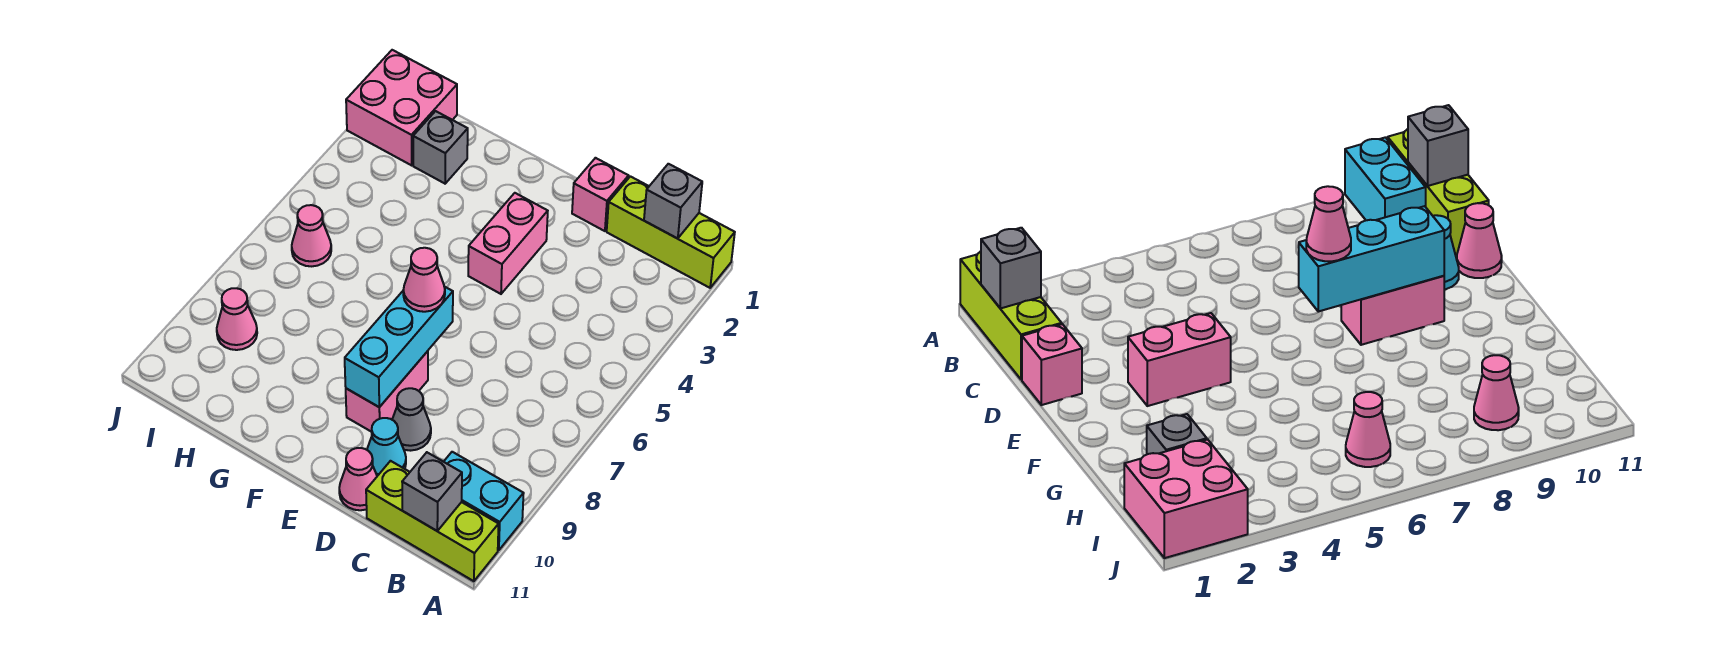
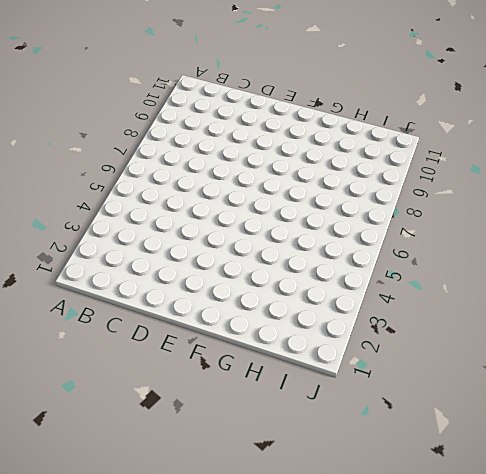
none -> lime 1x3 brick [607,176,735,288]
none -> cyan 1x2 brick [444,452,524,550]
none -> lime 1x3 brick [366,461,499,581]

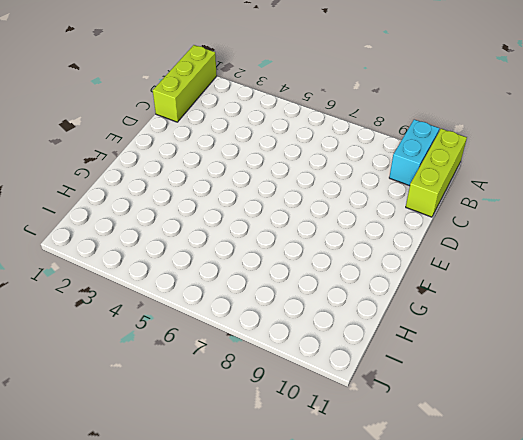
none -> pink 1x1 brick [572,158,629,231]
none -> grey 1x1 cone [392,388,431,451]
none -> cyan 1x1 cone [367,418,406,476]

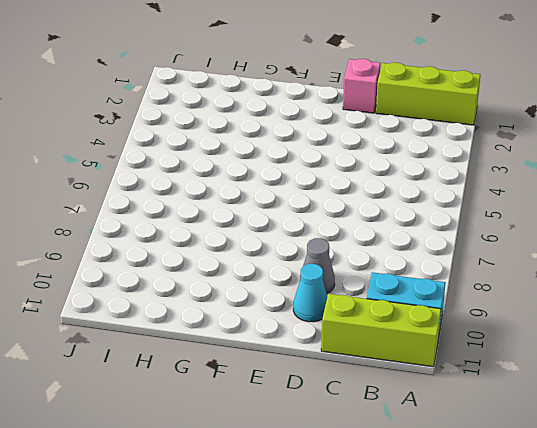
none -> pink 1x1 cone [339,448,377,510]
none -> pink 1x2 brick [468,193,548,294]
none -> pink 1x2 brick [346,351,428,432]

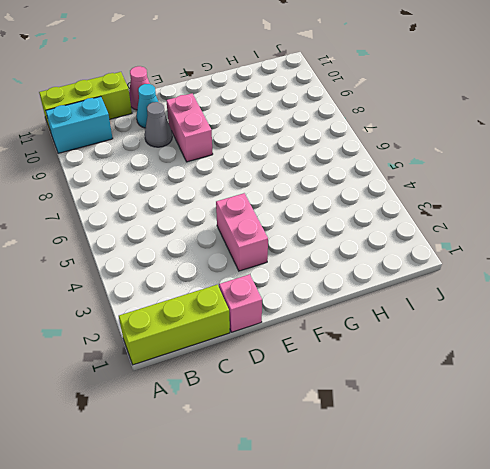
none -> grey 1x1 brick [413,111,468,184]
none -> pink 2x2 brick [346,50,457,165]
none -> pink 1x1 cone [292,205,331,266]

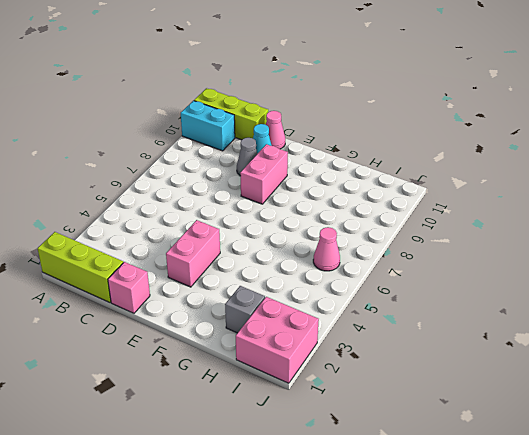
none -> pink 1x1 cone [217,288,257,350]
none -> grey 1x1 brick [644,164,702,238]
none -> grey 1x1 brick [402,452,462,531]

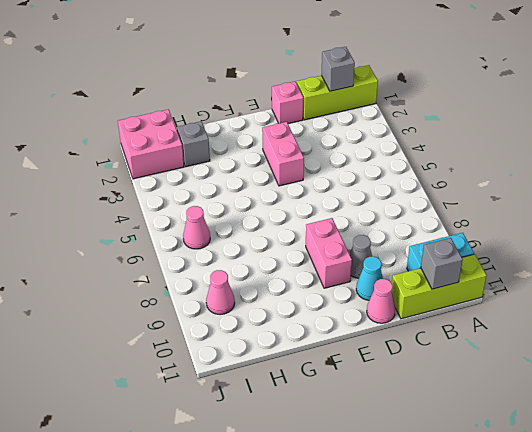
none -> cyan 1x3 brick [345,287,453,407]
none -> pink 1x1 cone [403,248,445,312]

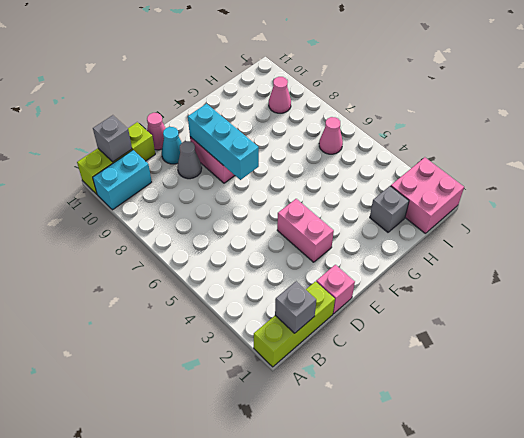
none -> pink 1x1 cone [403,248,445,312]

